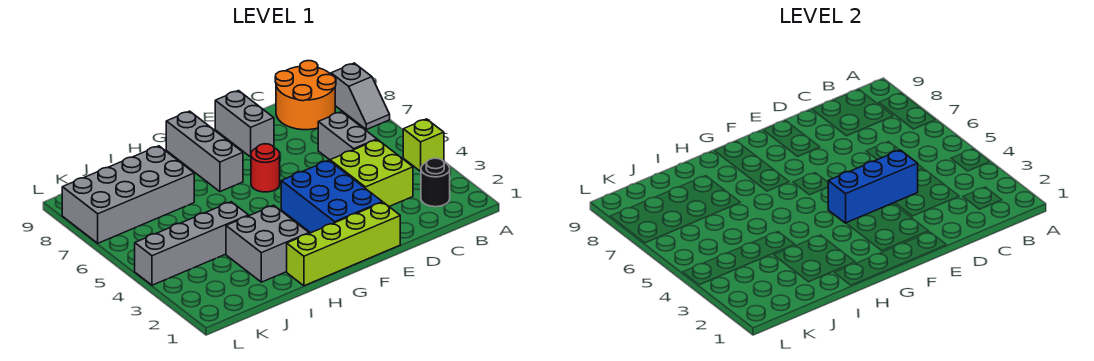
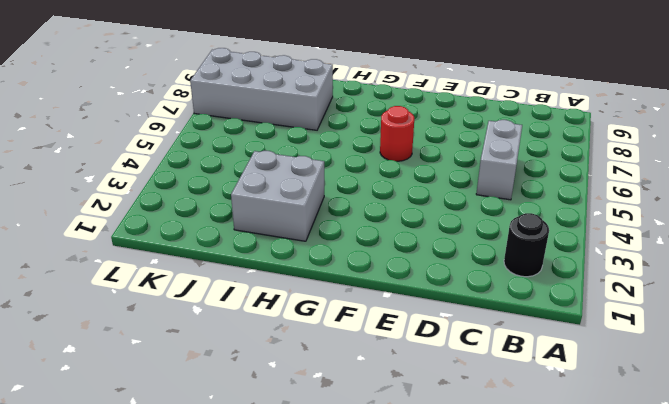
none -> lime 1x1 brick [403,119,444,171]
none -> grey 1x2 slope [331,63,390,130]
none -> orange 2x2 round brick [275,61,336,130]

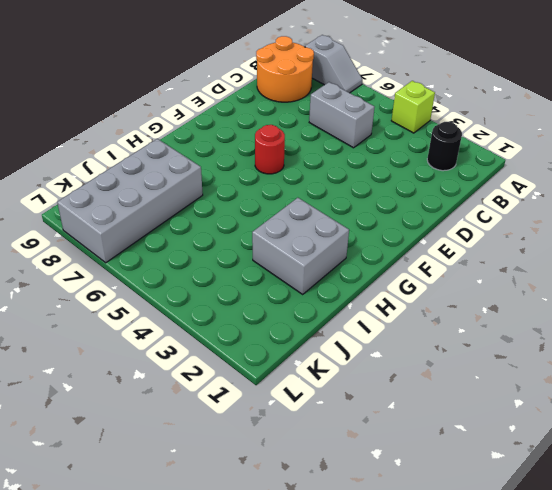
none -> lime 2x2 brick [330,140,413,206]
none -> lime 1x4 brick [287,202,400,286]
none -> blue 2x3 brick [281,160,382,233]

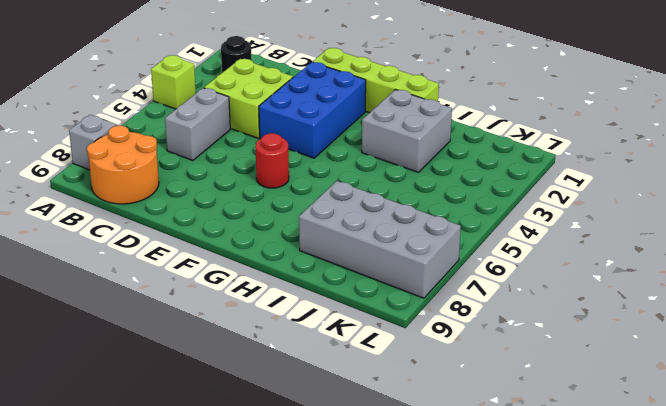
none -> grey 1x2 brick [215,91,274,157]
none -> grey 1x3 brick [166,111,243,192]
none -> grey 1x4 brick [135,202,248,285]

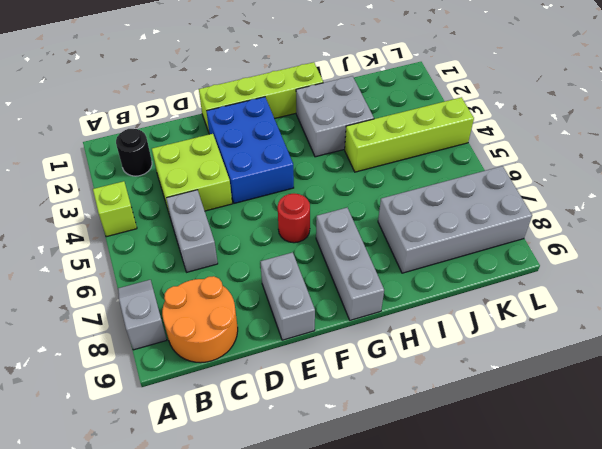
lime 1x4 brick [345,97,474,172] -> grey 1x4 brick [135,202,248,285]
none -> blue 1x3 brick [828,150,918,223]

